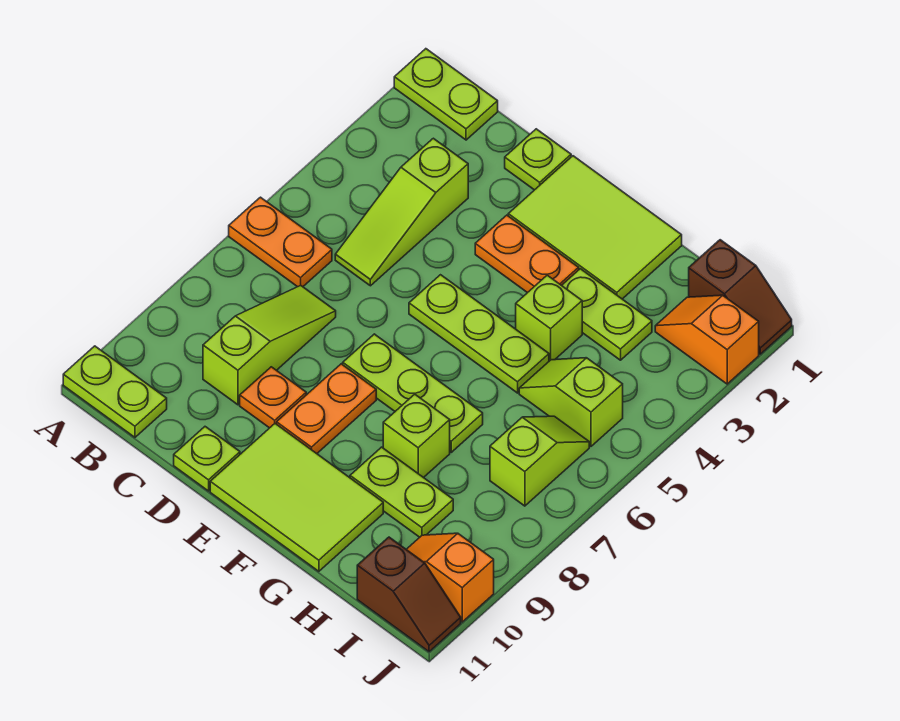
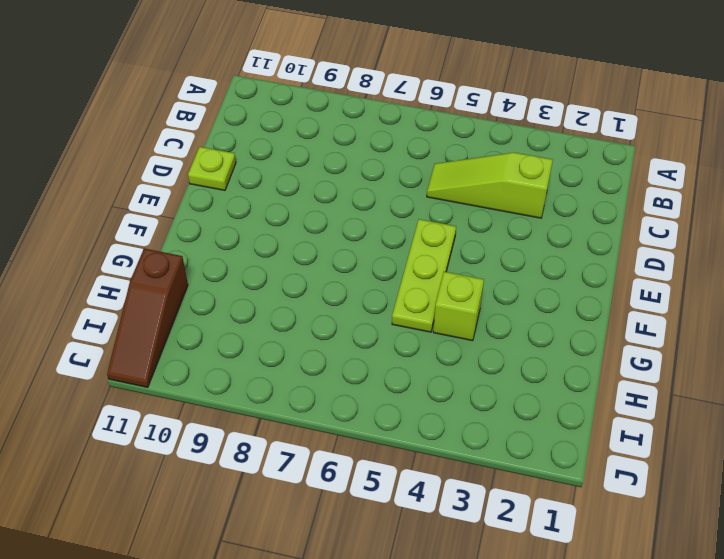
brown 1x3 slope [107,249,188,387] -> brown 1x2 slope [357,537,461,652]
none -> lime 1x2 plate [394,49,498,140]
none -> orange 1x2 plate [229,197,332,287]
none -> lime 1x2 plate [63,346,167,437]

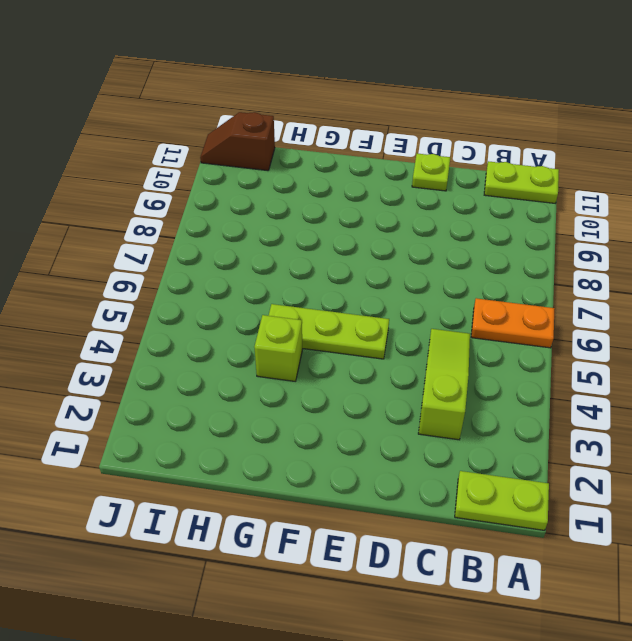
none -> lime 1x3 slope [203,285,336,405]
none -> lime 1x1 plate [505,129,571,190]
none -> orange 1x1 plate [240,367,306,428]

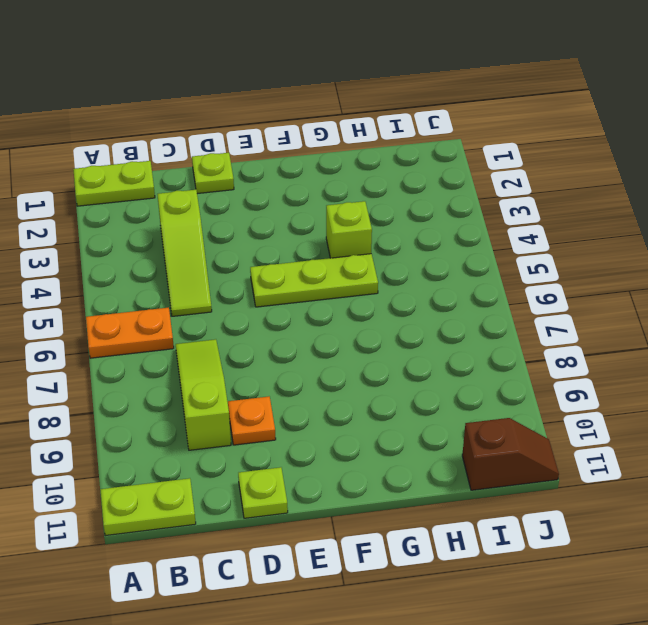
none -> lime 2x3 tile [508,156,682,299]
none -> orange 1x2 plate [475,215,579,293]
none -> lime 1x3 plate [343,334,483,452]

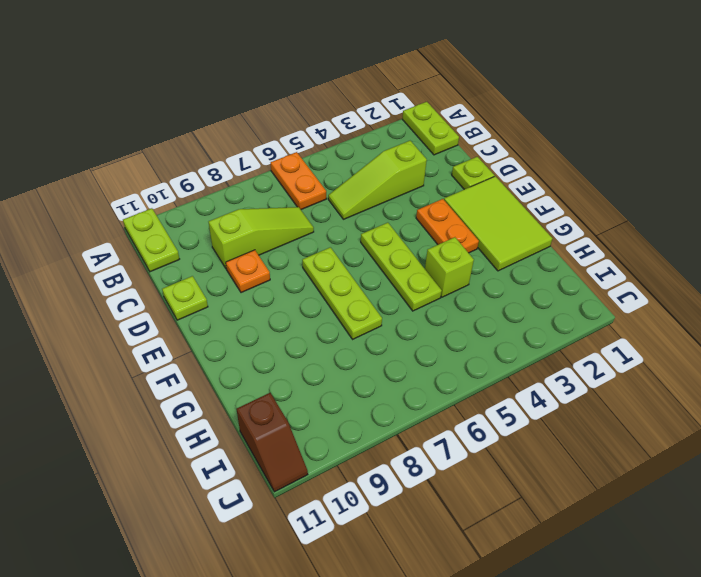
none -> orange 1x2 plate [277,364,376,454]
none -> lime 2x3 tile [210,424,383,571]
none -> lime 1x2 plate [562,269,652,360]

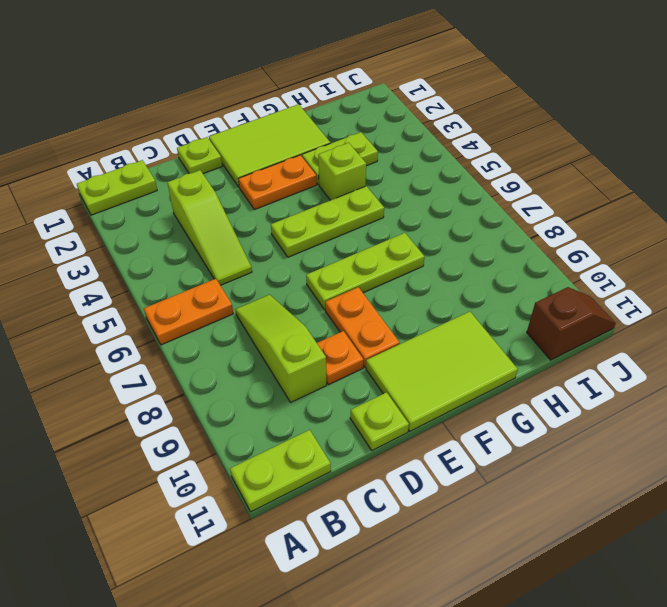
none -> lime 1x1 brick [383,394,450,478]
none -> lime 1x2 plate [350,447,453,537]
none -> lime 1x2 slope [519,358,623,446]

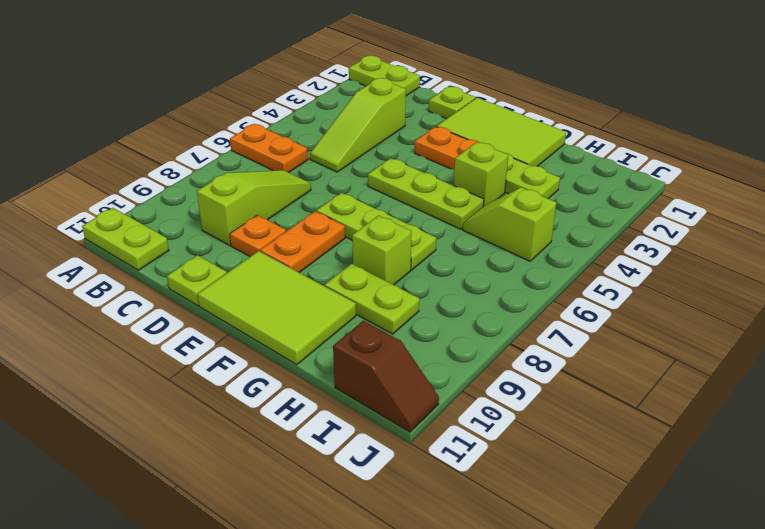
none -> brown 1x2 slope [689,240,792,354]
none -> orange 1x2 slope [655,295,759,384]
none -> lime 1x2 slope [490,416,589,506]

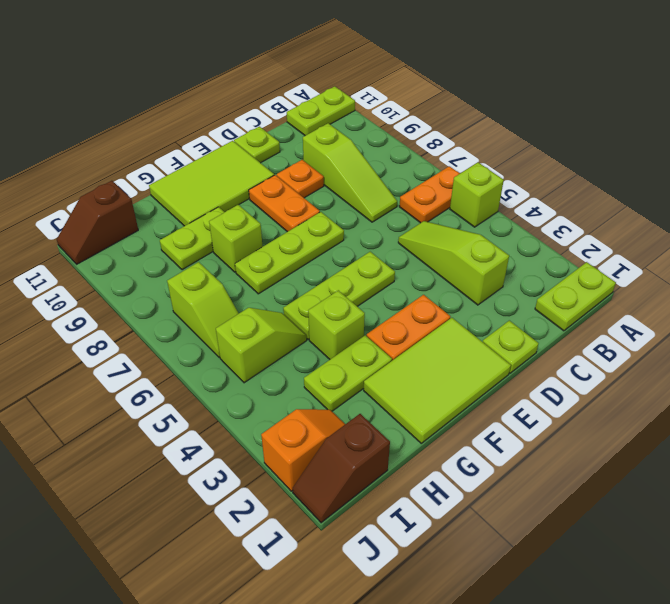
lime 1x1 brick [450,163,504,227] -> none
none -> orange 1x2 slope [406,533,494,622]

